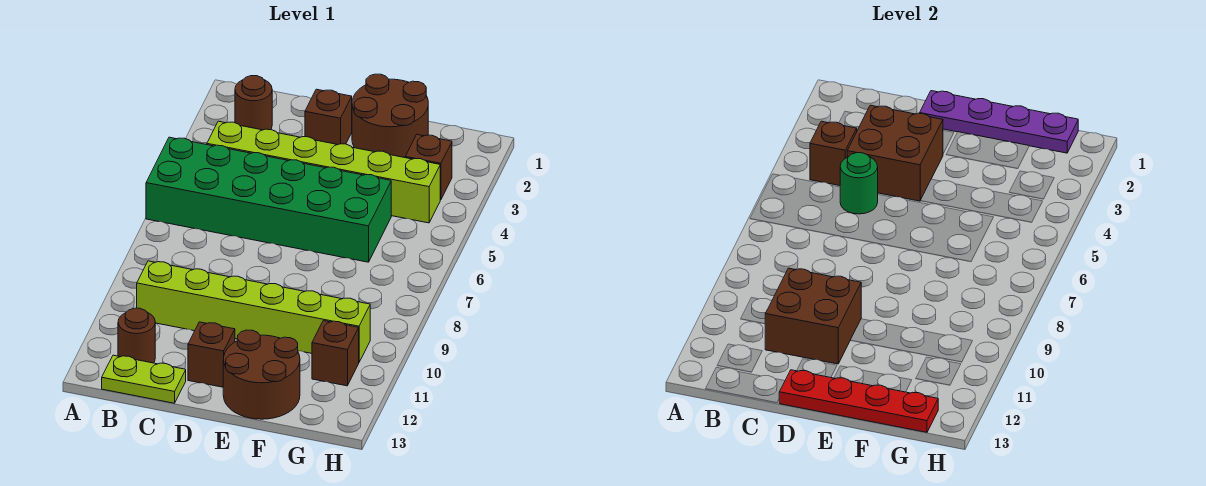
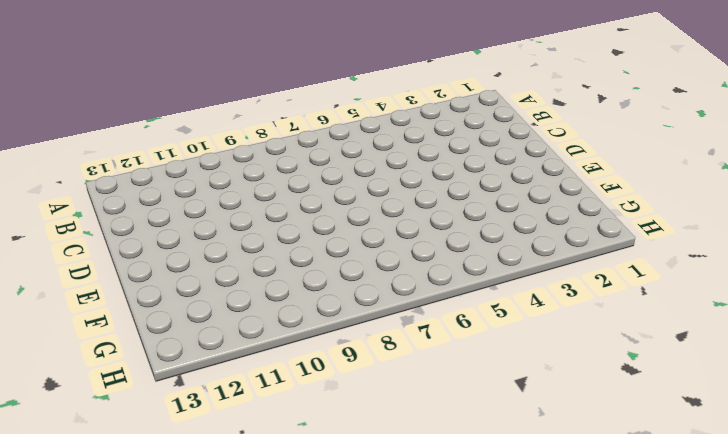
none -> green 2x6 brick [146,137,391,262]
none -> brown 1x1 round brick [235,76,272,130]
none -> lime 1x6 brick [207,121,440,223]

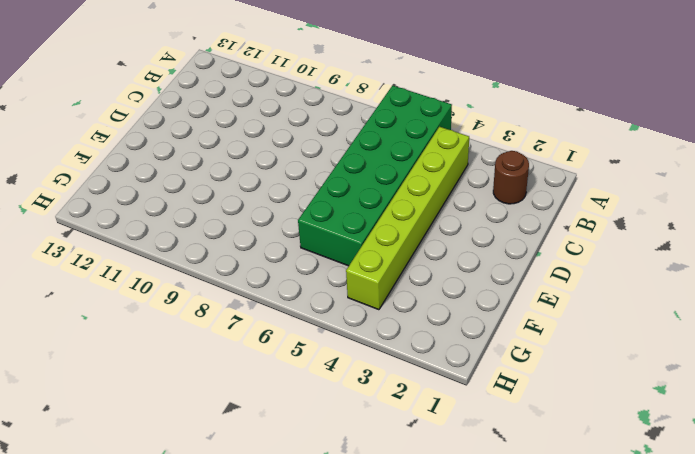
none -> lime 1x6 brick [137,261,370,362]
none -> brown 1x1 round brick [118,308,155,363]
none -> lime 1x2 plate [102,355,186,403]

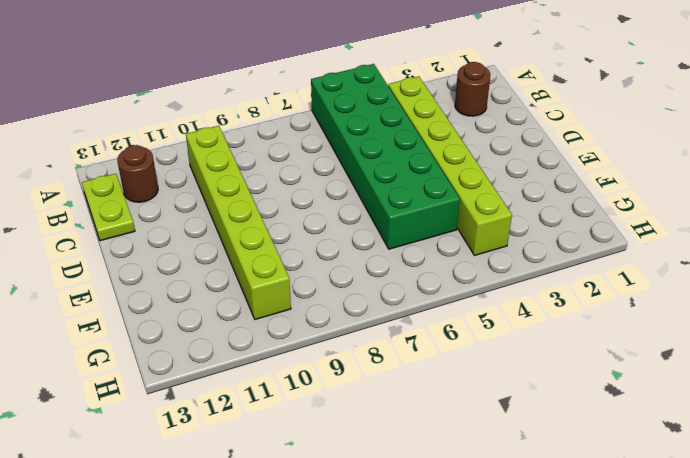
none -> brown 1x1 brick [305,89,352,145]
none -> brown 1x1 brick [188,322,235,387]
none -> brown 2x2 round brick [352,74,428,158]

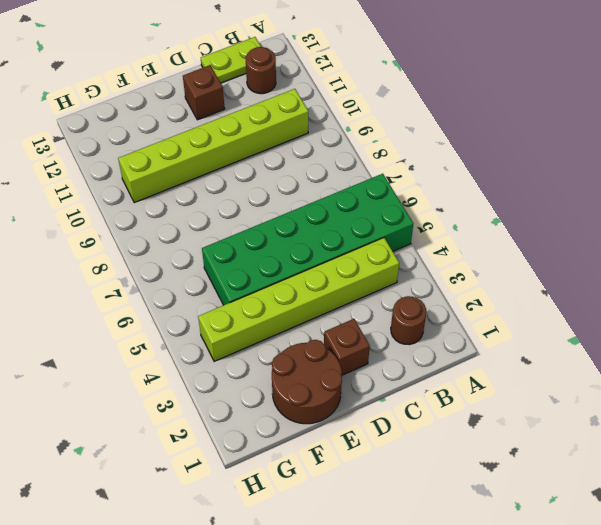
none -> brown 2x2 round brick [223,330,300,419]
none -> brown 1x1 brick [405,135,452,200]
none -> brown 1x1 brick [312,321,359,386]

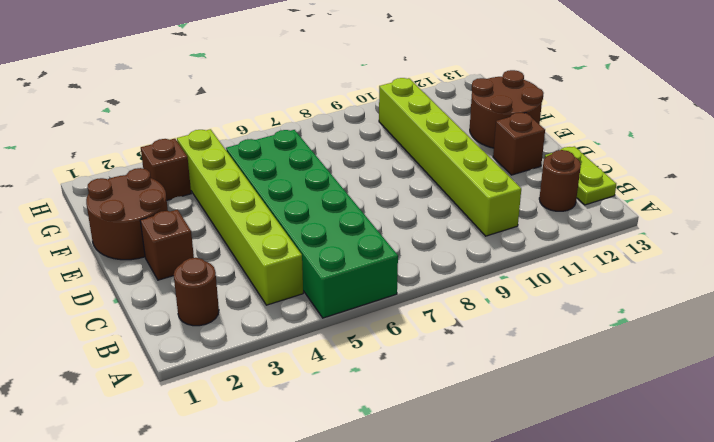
none -> brown 1x1 brick [312,321,359,386]
none -> brown 1x1 brick [810,121,857,186]
none -> brown 2x2 brick [847,105,943,201]

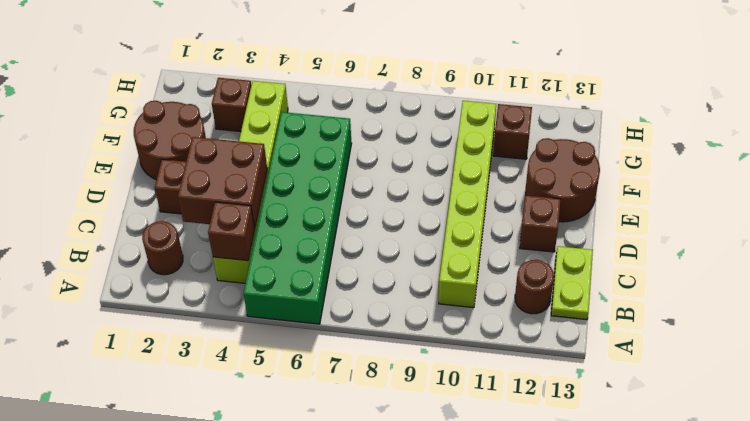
none -> green 1x1 round brick [840,153,878,214]
none -> brown 2x2 brick [765,268,861,364]
none -> purple 1x4 plate [920,91,1078,153]

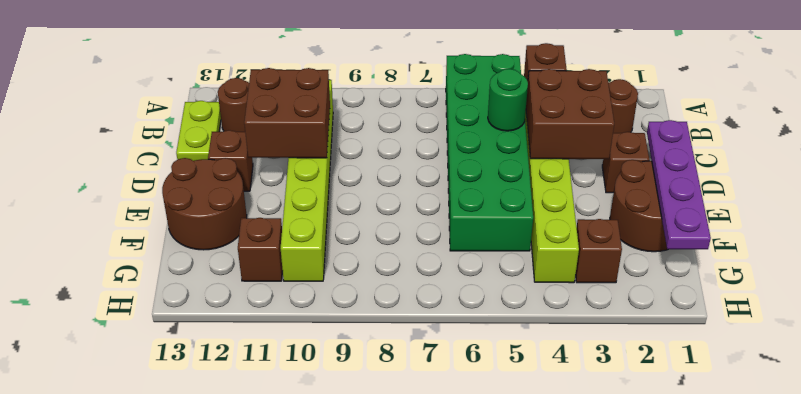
none -> red 1x4 plate [779,370,938,432]

